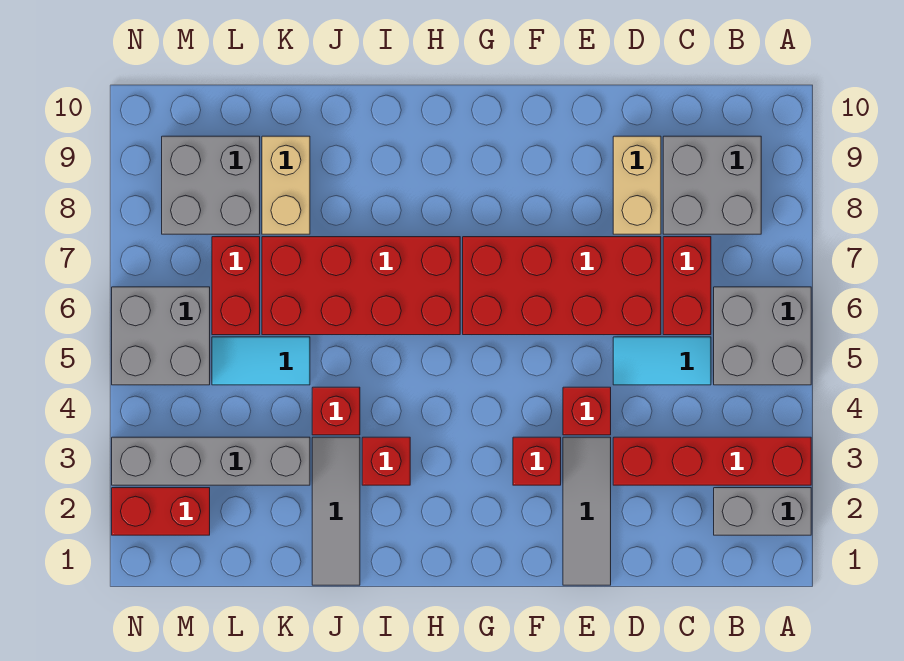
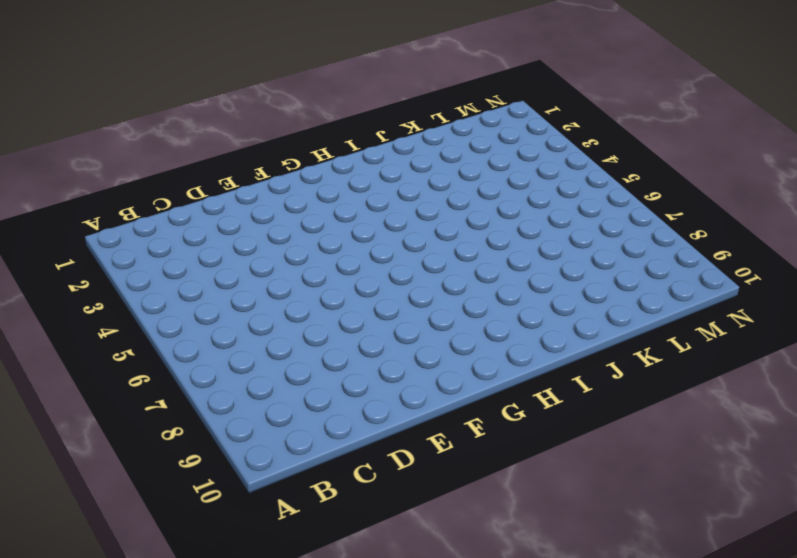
none -> grey 1x2 brick [714,488,811,535]
none -> red 1x4 brick [613,437,811,485]
none -> grey 2x2 brick [714,287,811,385]

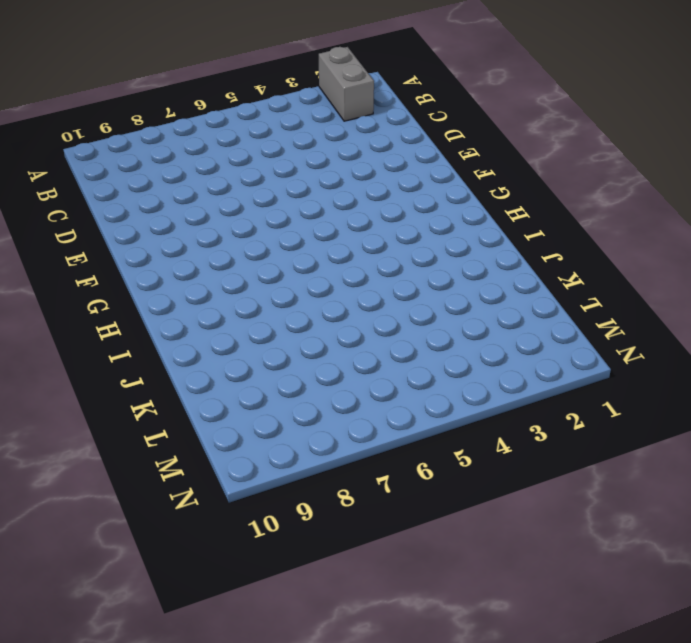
none -> red 1x4 brick [613,437,811,485]
none -> grey 2x2 brick [714,287,811,385]
none -> grey 2x2 brick [663,136,761,234]

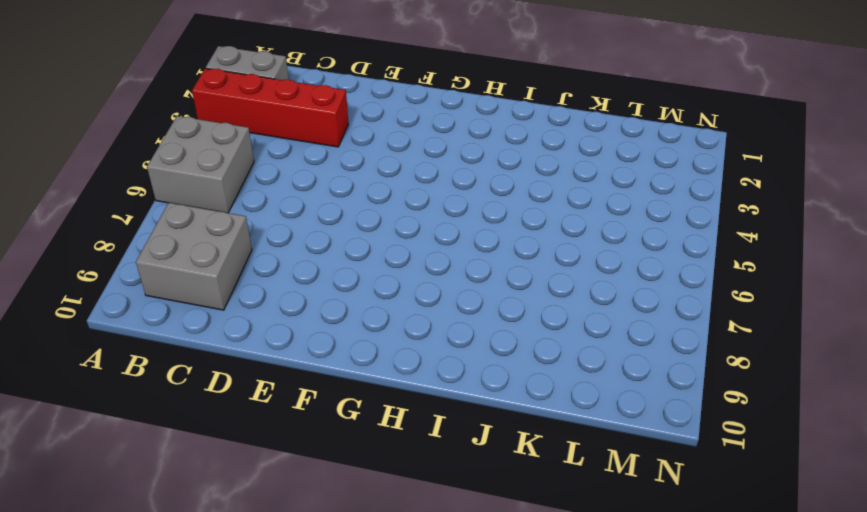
none -> cyan 1x2 tile [613,337,711,385]
none -> red 1x2 brick [663,237,711,335]
none -> red 2x4 brick [463,237,661,335]

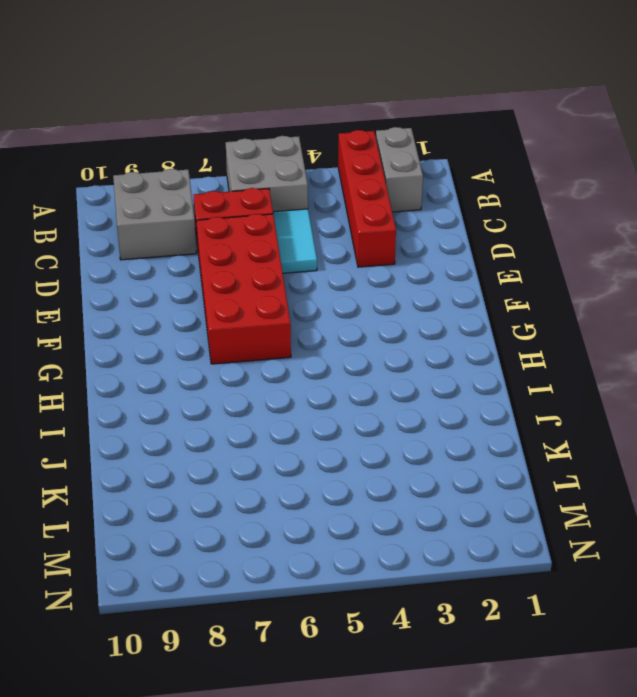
none -> tan 1x2 brick [613,136,661,234]
none -> grey 1x3 tile [563,437,611,585]
none -> red 1x1 brick [563,387,611,435]

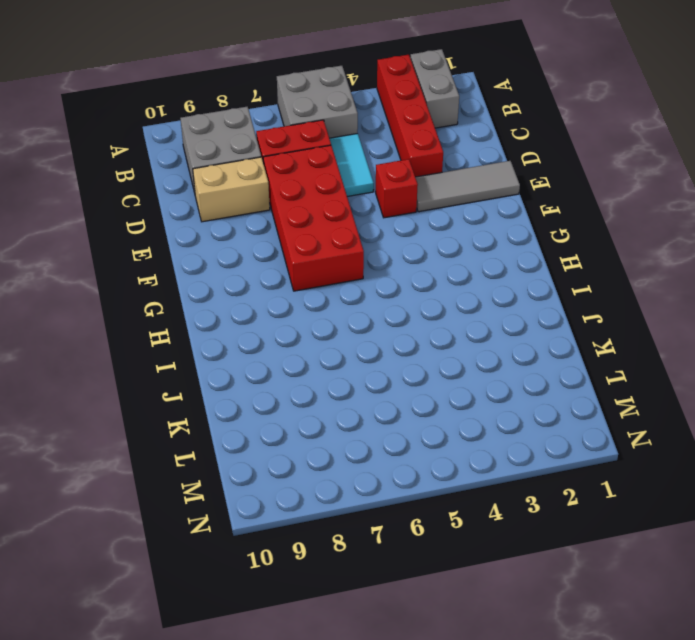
none -> red 1x1 brick [513,437,561,485]
none -> red 2x4 brick [262,237,460,335]
none -> red 1x1 brick [362,437,410,485]

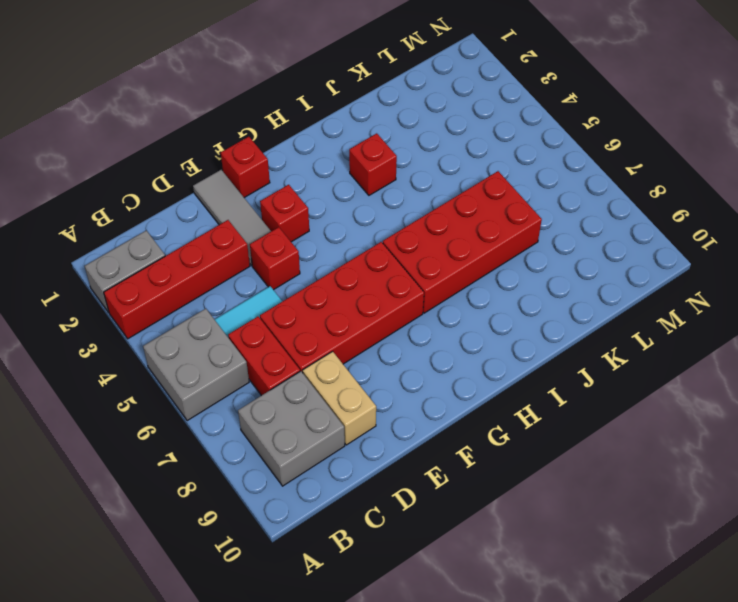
red 1x1 brick [221,137,270,198] -> red 1x1 brick moved to [312,387,360,435]
none -> grey 1x3 tile [312,437,360,585]
none -> grey 1x4 brick [112,437,310,485]
none -> cyan 1x2 tile [212,337,310,385]

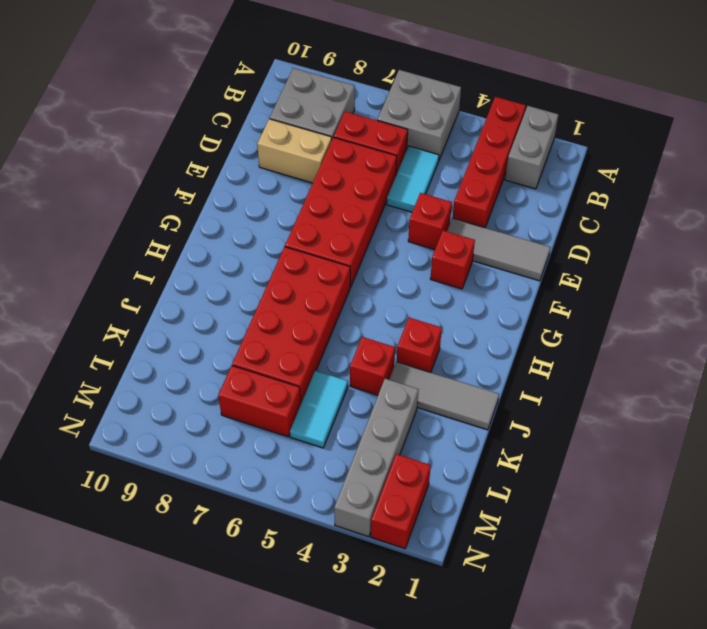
none -> tan 1x2 brick [262,136,310,234]
none -> grey 2x2 brick [162,136,260,234]
none -> grey 2x2 brick [112,287,210,385]

